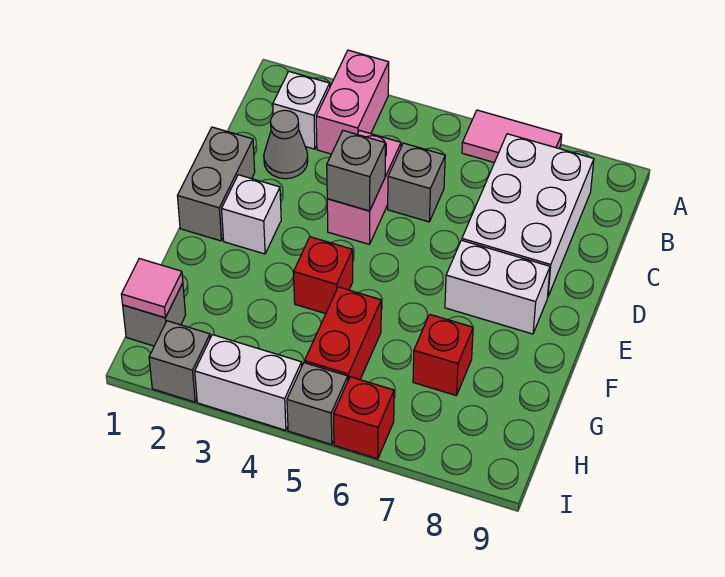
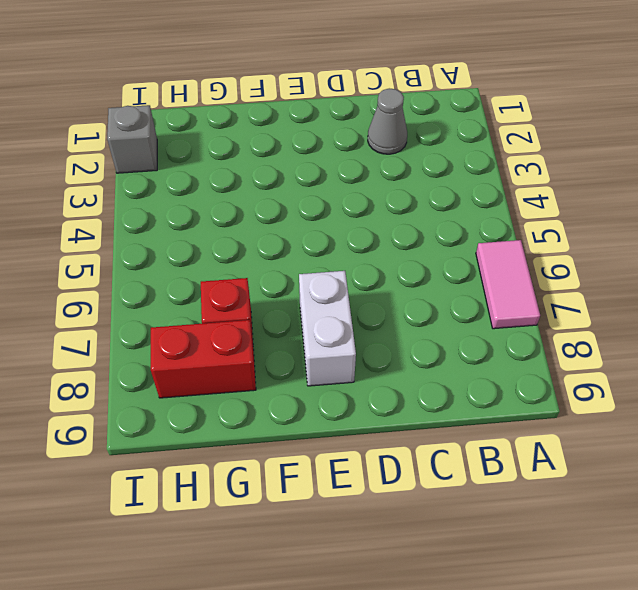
red 1x2 brick [151,320,256,398] -> red 1x2 brick moved to [305,287,381,380]
none -> pink 1x2 brick [316,50,389,154]
none -> white 1x1 brick [273,72,330,149]
none -> white 2x3 brick [462,134,594,296]

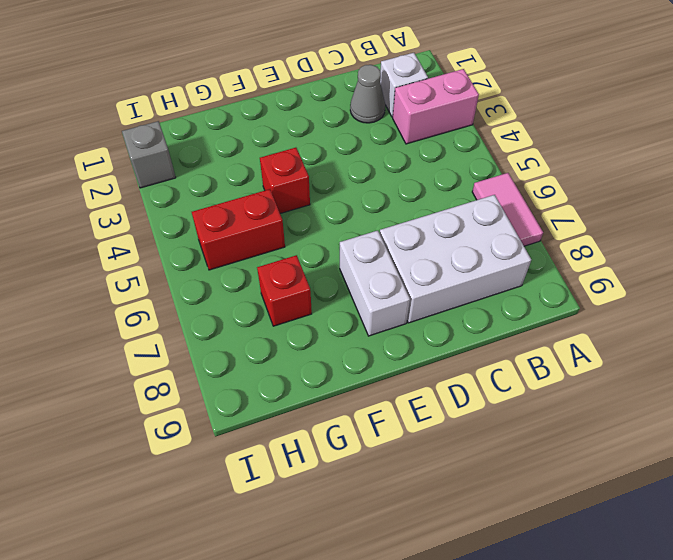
none -> pink 1x2 brick [327,130,401,244]
none -> grey 1x1 brick [388,143,445,222]
none -> grey 1x2 brick [178,127,255,241]

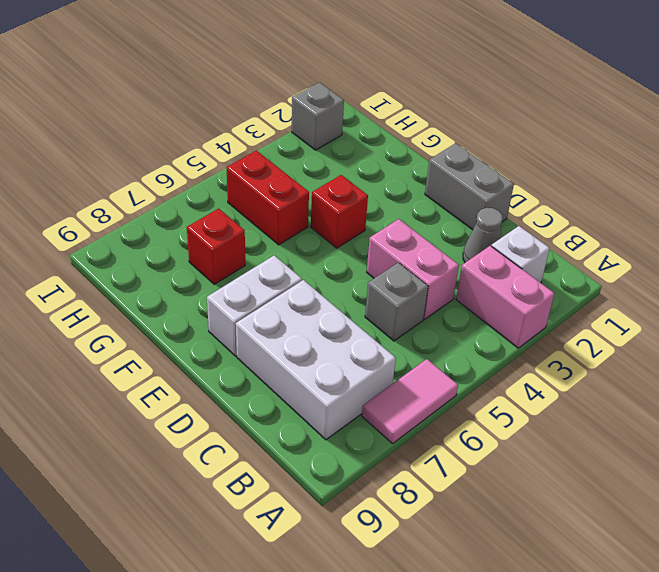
none -> white 1x1 brick [222,175,281,254]
none -> grey 1x1 brick [123,283,186,346]
none -> white 1x2 brick [195,335,302,430]

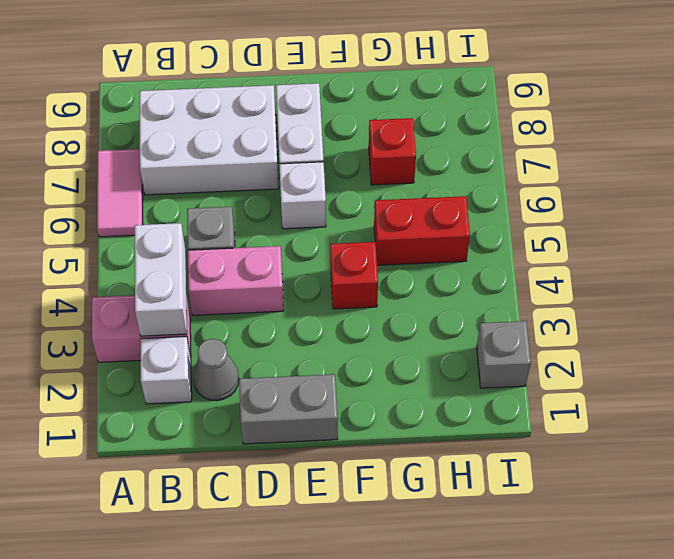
white 1x2 brick [135,223,187,336] -> white 1x2 brick moved to [195,335,302,430]
white 1x1 brick [279,162,326,229] -> white 1x1 brick moved to [222,175,281,254]
none -> grey 1x1 brick [123,283,186,346]
none -> grey 1x1 brick [287,363,348,444]
none -> red 1x1 brick [334,377,394,459]

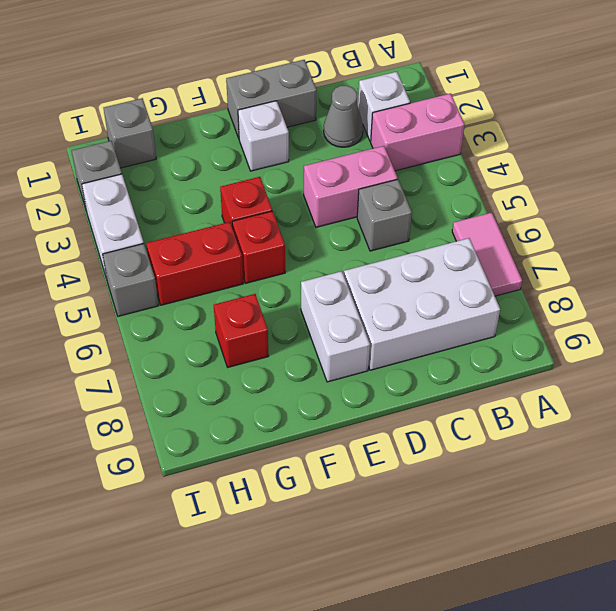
red 1x1 brick [232,211,285,283] -> red 1x1 brick moved to [334,377,394,459]
none -> grey 1x1 brick [327,131,385,211]
none -> pink 1x1 tile [121,259,183,318]

